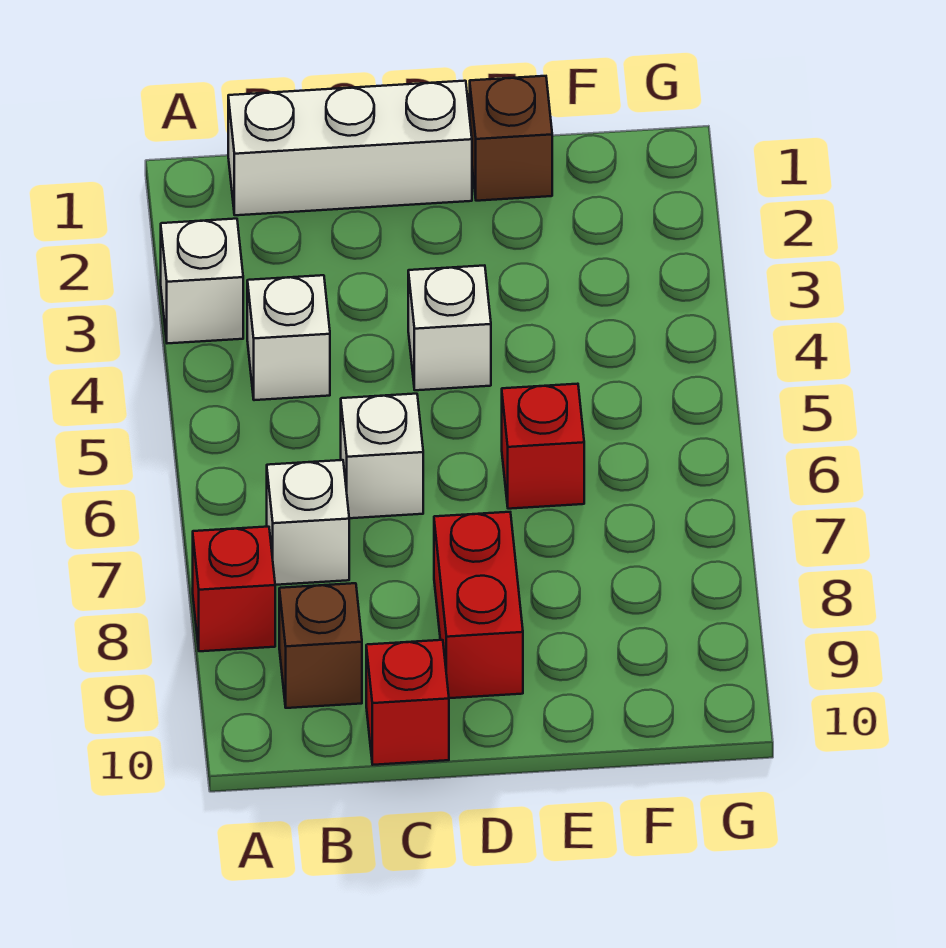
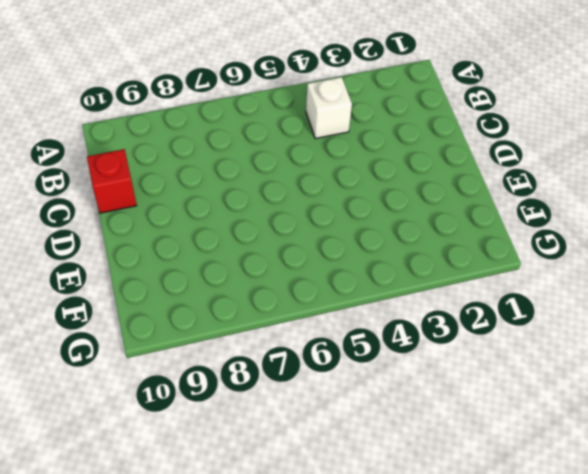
none -> white 1x1 brick [161,219,243,343]
none -> red 1x1 brick [193,527,275,651]
none -> white 1x3 brick [228,81,472,215]

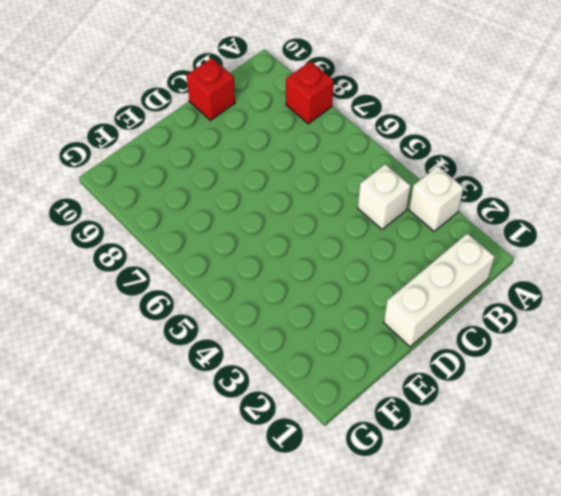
none -> white 1x1 brick [267,460,349,585]
none -> brown 1x1 brick [279,583,362,708]
none -> white 1x1 brick [341,394,423,518]

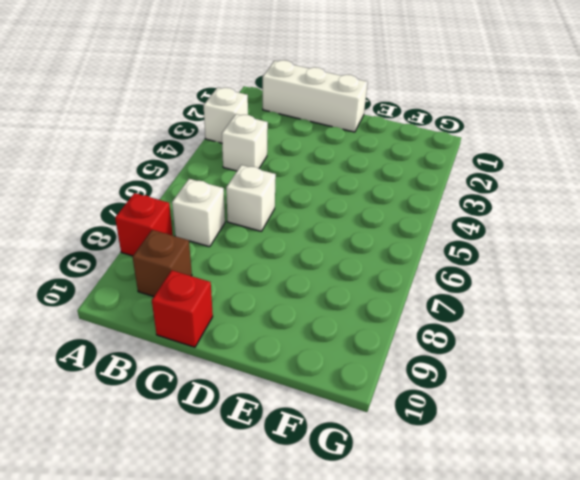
none -> white 1x1 brick [408,265,491,390]
none -> red 1x2 brick [434,512,523,698]
none -> brown 1x1 brick [470,76,552,201]

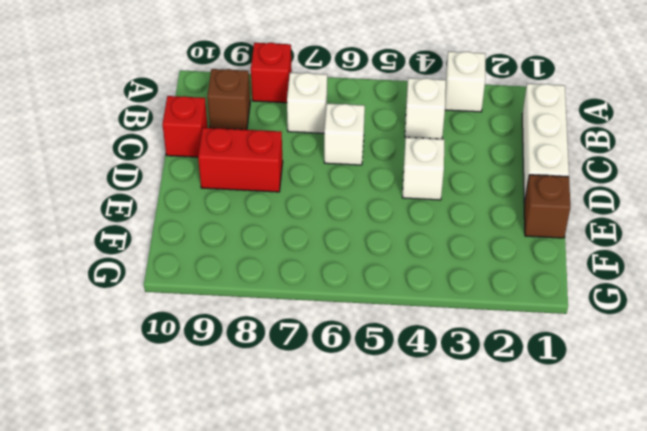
none -> red 1x1 brick [502,384,584,509]

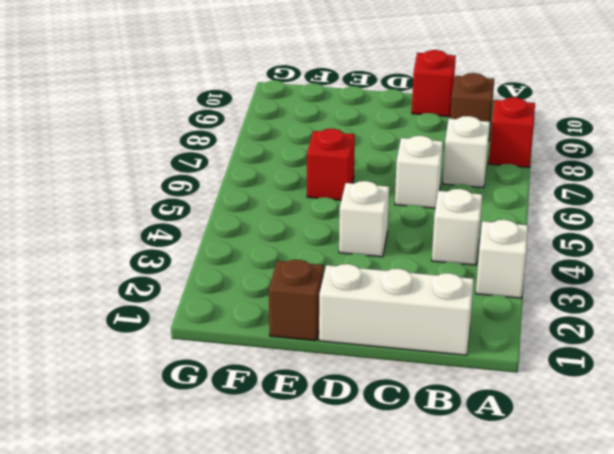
none -> red 1x2 brick [434,512,523,698]

